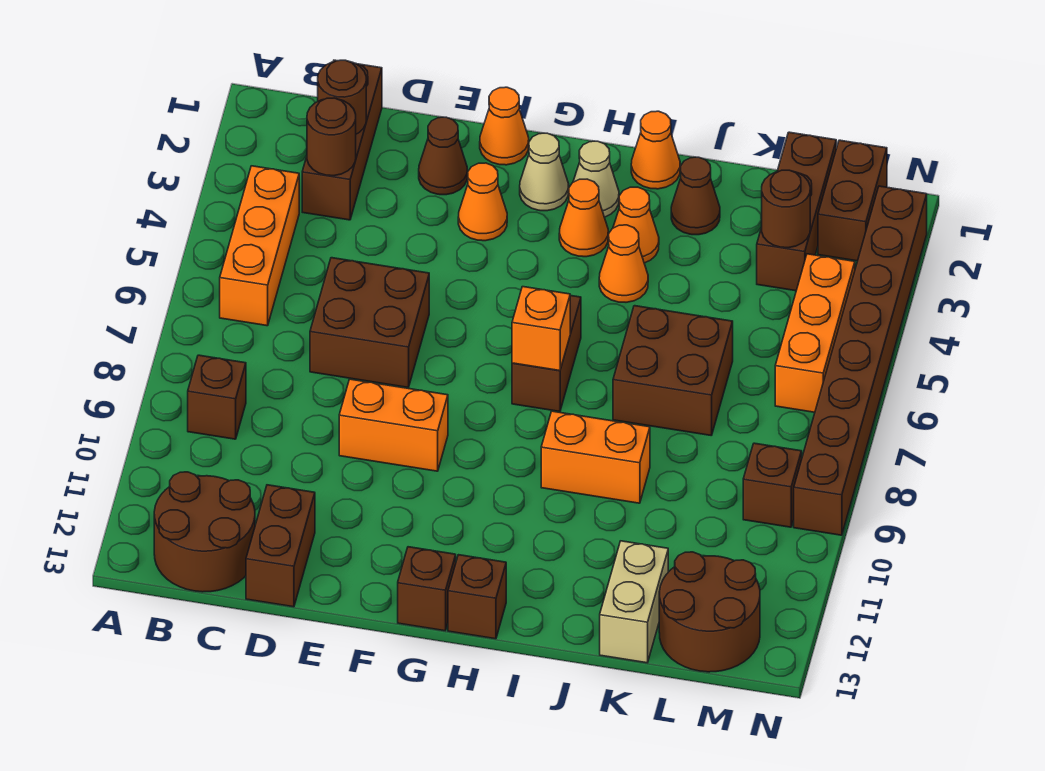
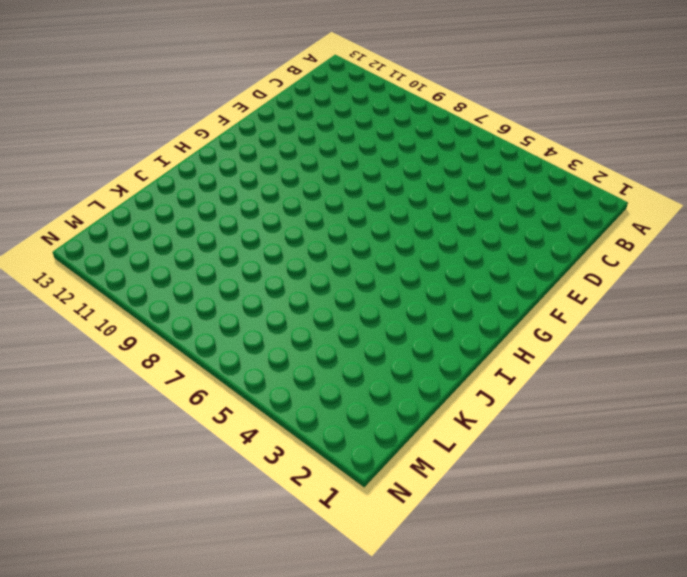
none -> orange 1x3 brick [220,166,299,326]
none -> brown 1x1 brick [188,355,246,439]
none -> brown 2x2 round brick [154,472,255,592]
none -> brown 1x3 brick [302,60,382,220]

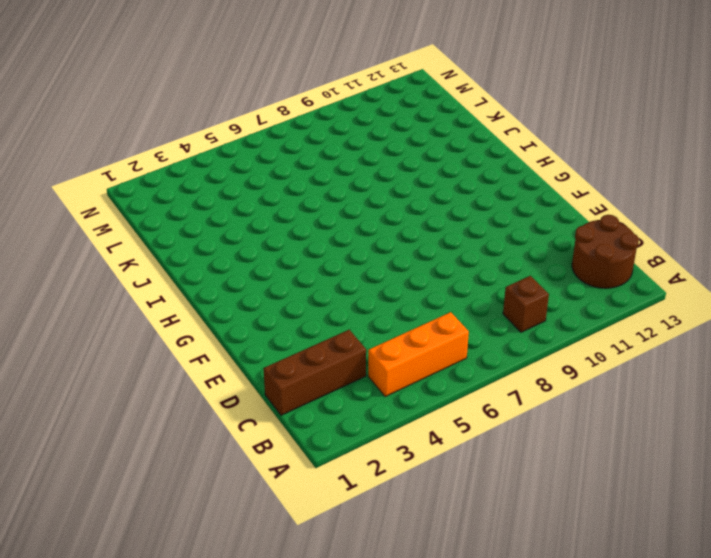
none -> brown 2x2 brick [310,258,429,387]
none -> brown 1x2 brick [246,485,315,607]
none -> brown 1x1 cone [419,117,467,195]
none -> orange 1x2 brick [339,379,448,471]

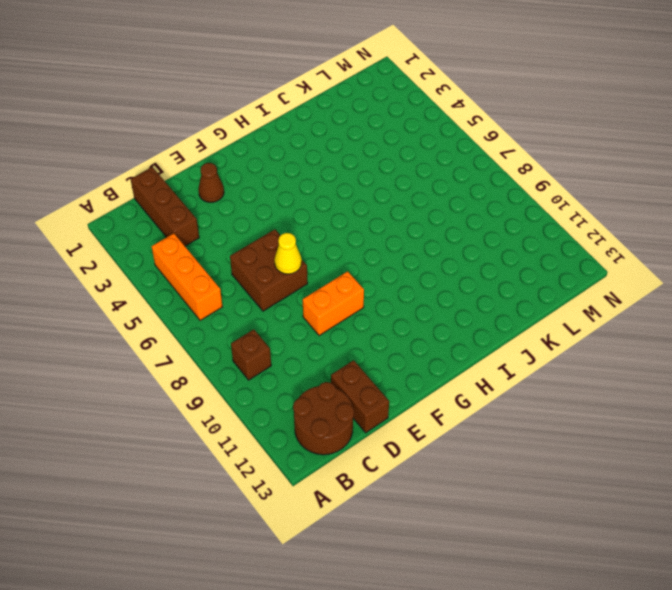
yellow 1x1 cone [274,233,302,274] -> none
none -> orange 1x1 cone [480,87,529,165]
none -> orange 1x1 cone [458,163,507,241]
none -> tan 1x1 cone [520,133,569,211]
none -> brown 1x1 brick [398,547,456,631]

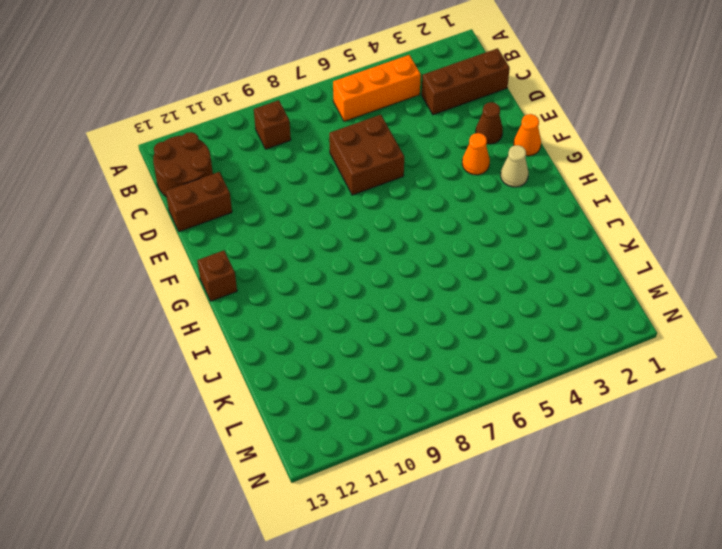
none -> orange 1x2 brick [339,379,448,471]
none -> tan 1x1 cone [573,141,619,217]
none -> orange 1x1 cone [559,179,608,257]
none -> brown 1x2 brick [512,295,581,412]

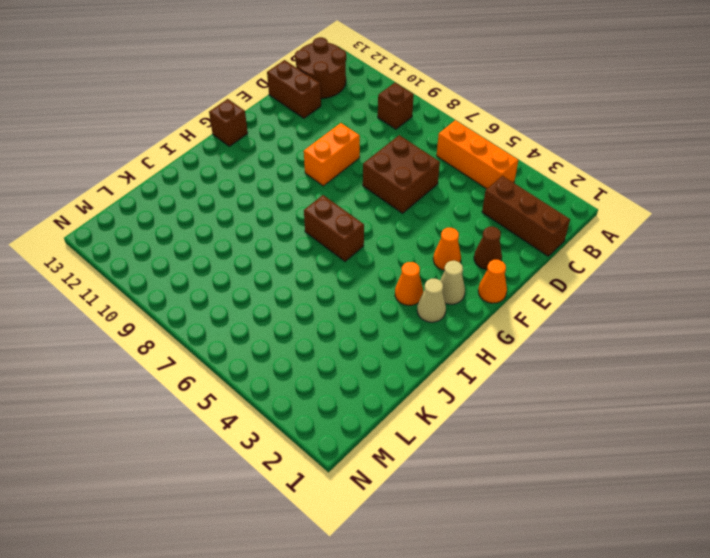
none -> brown 1x1 brick [448,555,506,639]
none -> orange 1x1 cone [631,111,680,189]
none -> orange 1x1 cone [613,187,659,263]
none -> orange 1x1 cone [599,225,648,302]

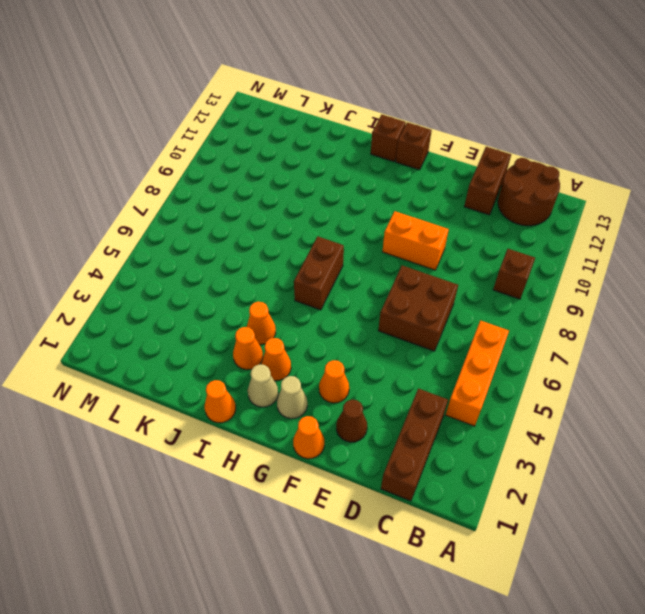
none -> orange 1x2 brick [541,411,650,503]
none -> brown 1x1 cone [671,157,720,235]
none -> brown 2x2 brick [613,306,733,436]
none -> tan 1x2 brick [600,541,668,663]

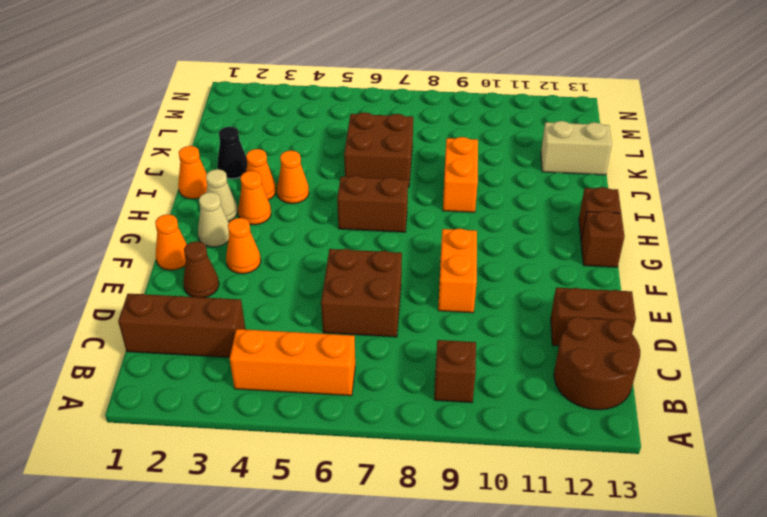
black 1x1 cone [217,127,247,179] -> brown 1x1 cone [671,157,720,235]
none -> brown 1x3 brick [757,132,836,291]
none -> brown 2x2 round brick [659,552,760,672]
none -> brown 1x2 brick [818,140,887,261]
none -> orange 1x3 brick [775,254,855,412]

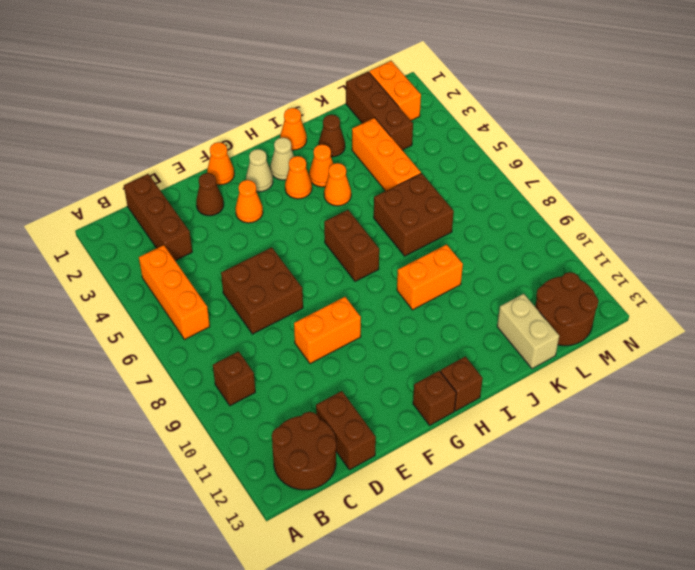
orange 1x3 brick [352,118,421,191] -> orange 1x3 brick moved to [775,254,855,412]
orange 1x2 brick [369,61,421,121] -> brown 1x2 brick [818,140,887,261]
none -> brown 1x1 brick [743,443,802,527]
none -> brown 1x8 brick [794,186,927,535]
none -> brown 1x1 round brick [318,60,366,134]
none -> brown 1x1 round brick [307,98,356,176]

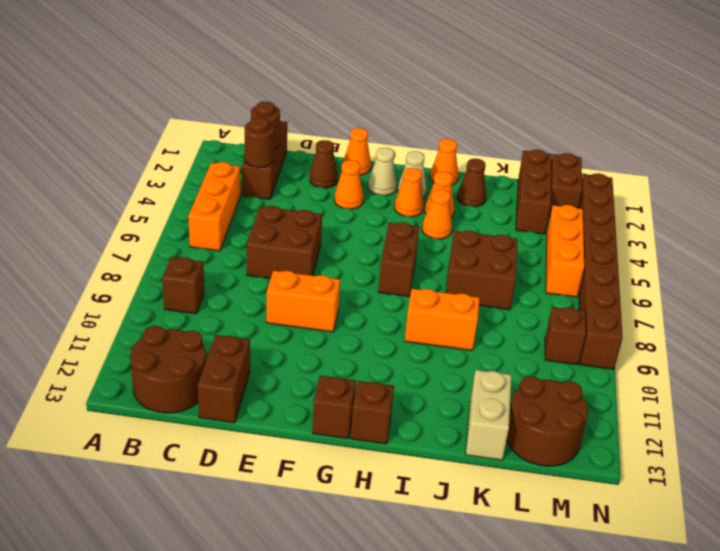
none -> orange 1x1 brick [512,287,570,371]
none -> brown 1x1 round brick [762,170,810,248]

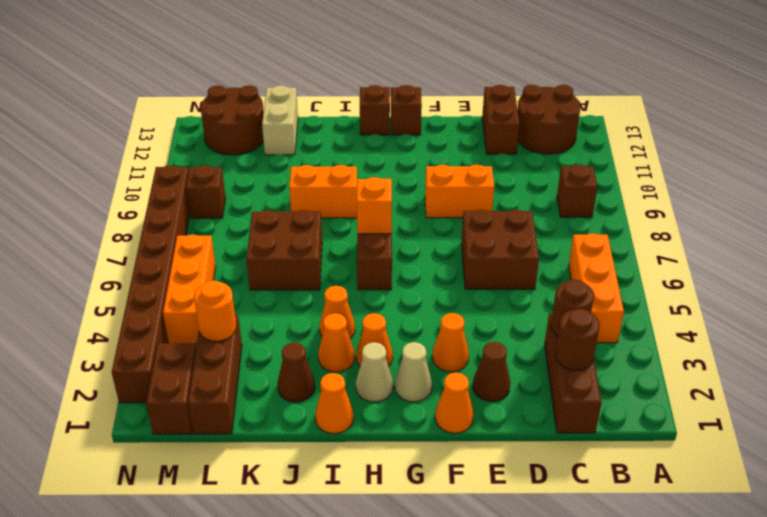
orange 1x1 round brick [194,280,236,341] -> brown 1x1 round brick [762,170,810,248]

